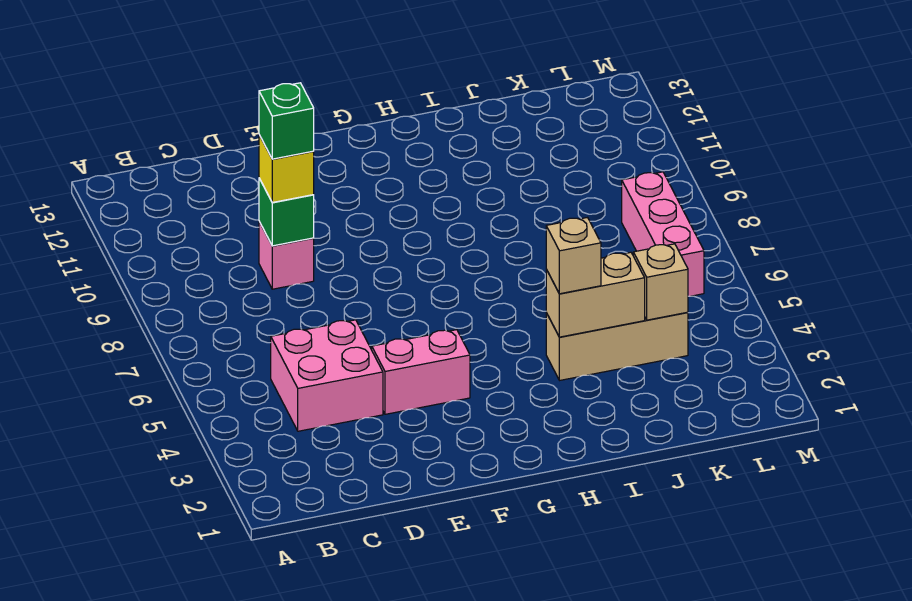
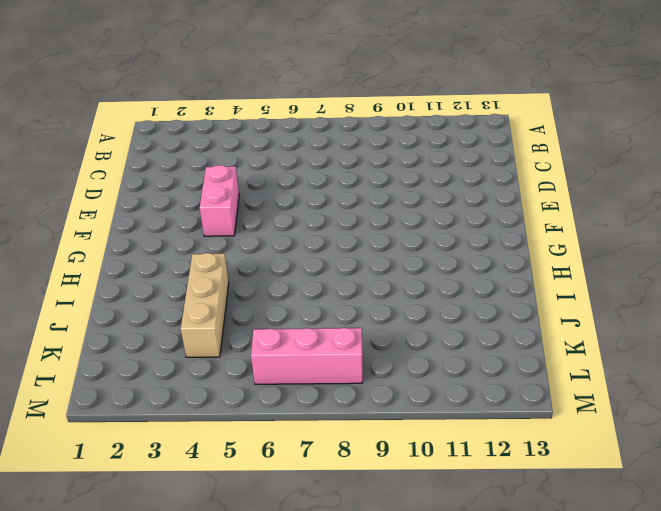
none -> pink 2x2 brick [271,320,383,431]
none -> pink 1x1 brick [259,222,314,289]

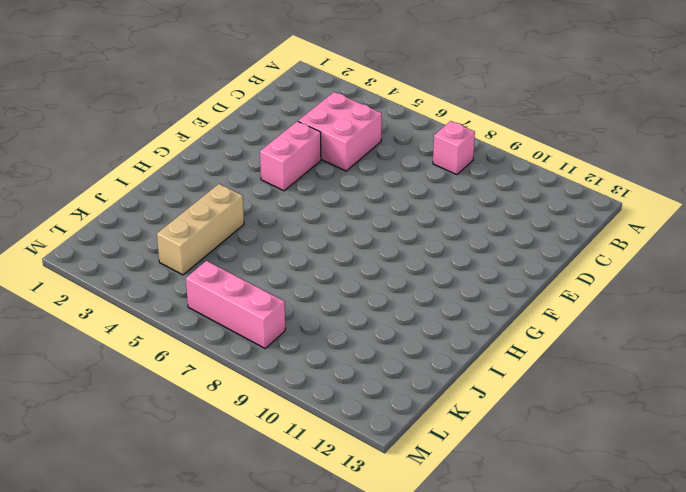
pink 1x1 brick [433,121,475,175] -> pink 1x1 brick moved to [259,222,314,289]
none -> green 1x1 brick [259,178,314,246]
none -> tan 1x2 brick [546,252,645,337]

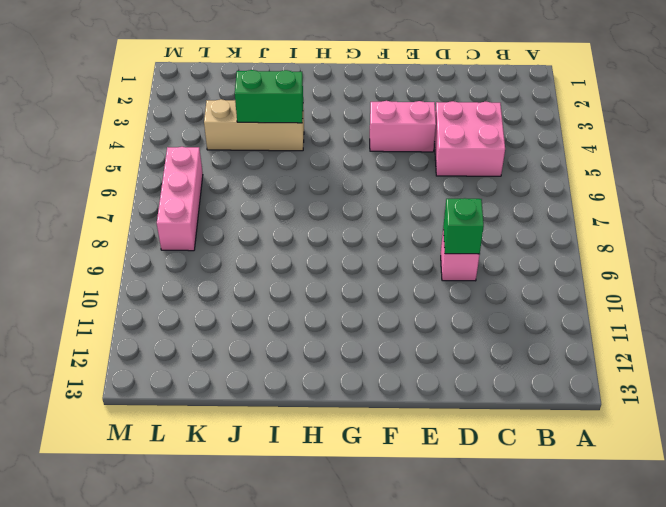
green 1x2 brick [235,70,303,123] -> tan 1x2 brick [546,252,645,337]
none -> tan 1x1 brick [633,244,688,320]
none -> yellow 1x1 brick [259,135,314,202]

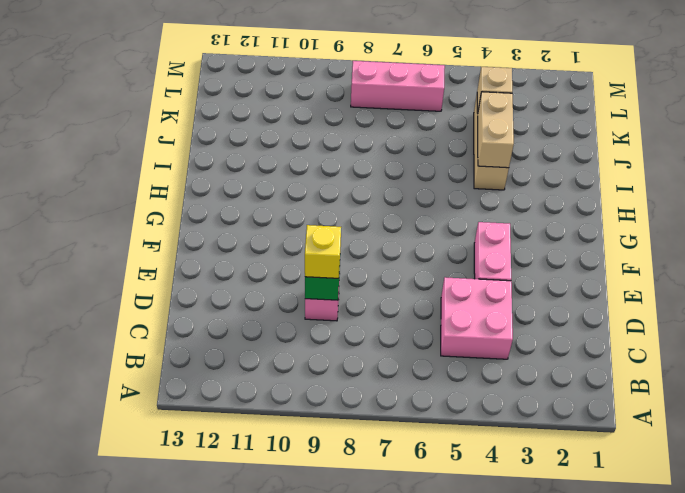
none -> tan 1x1 brick [546,218,601,294]
none -> green 1x1 brick [259,83,314,159]

